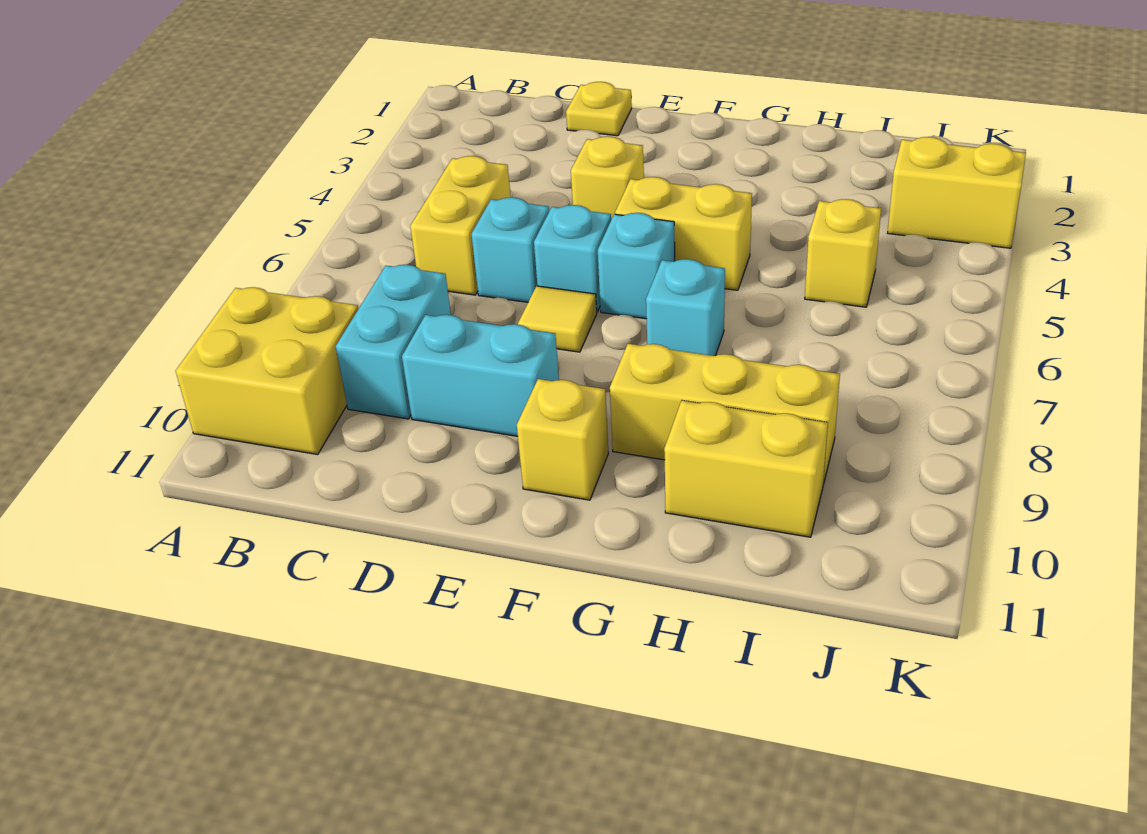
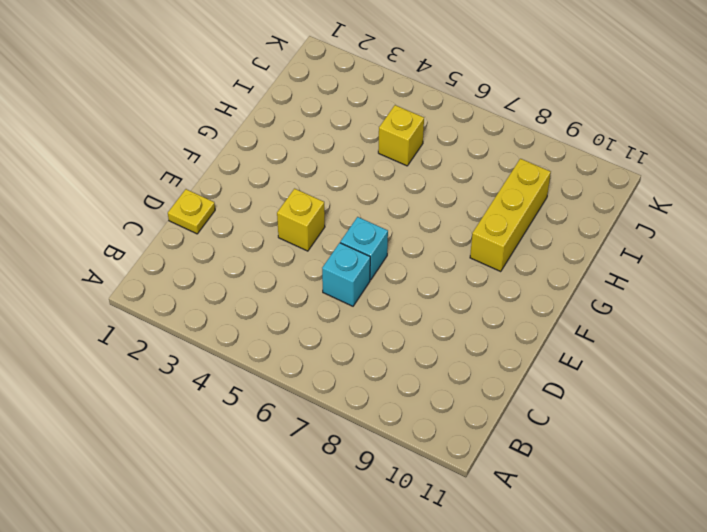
none -> yellow 2x2 brick [176,287,358,455]
none -> yellow 1x2 brick [410,156,511,295]
none -> cyan 1x2 brick [336,265,451,419]

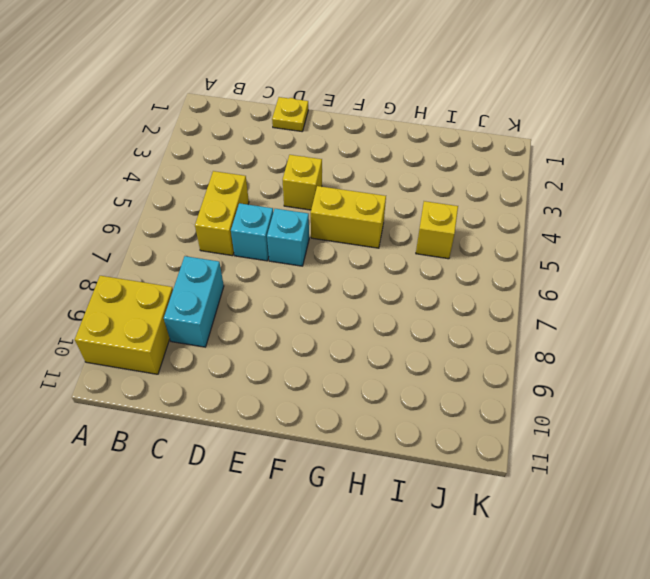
none -> cyan 1x2 brick [402,315,559,436]
none -> yellow 1x1 tile [518,286,597,352]
none -> cyan 1x1 brick [598,213,675,319]

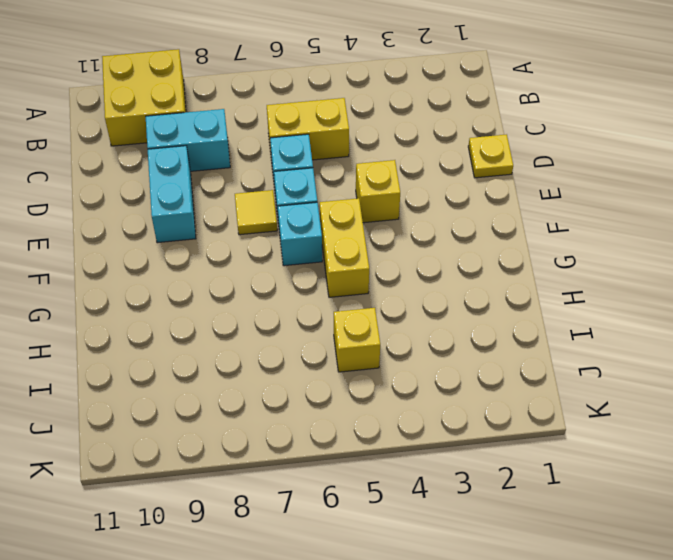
none -> yellow 1x1 brick [517,379,608,500]
none -> cyan 1x1 brick [646,259,725,356]
none -> yellow 1x3 brick [610,344,840,485]

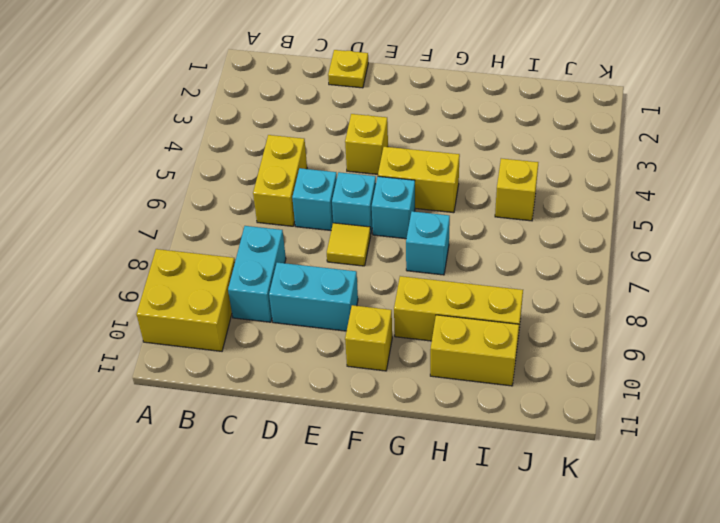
none -> yellow 1x2 brick [888,137,1026,248]

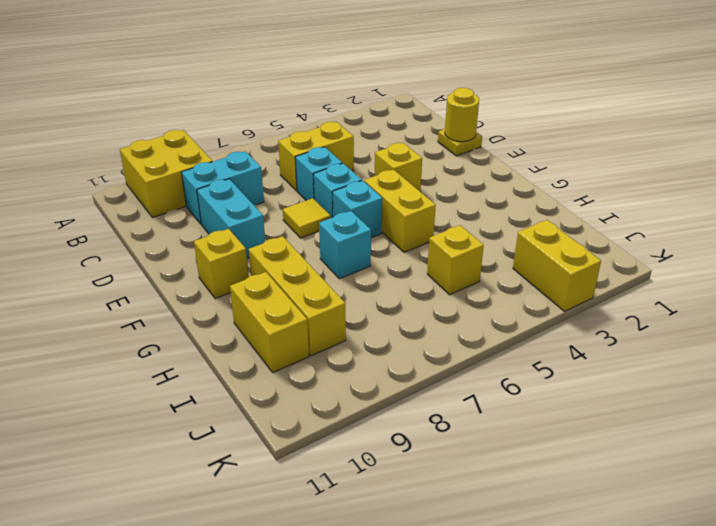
yellow 1x1 round brick [445,88,479,142] -> none

